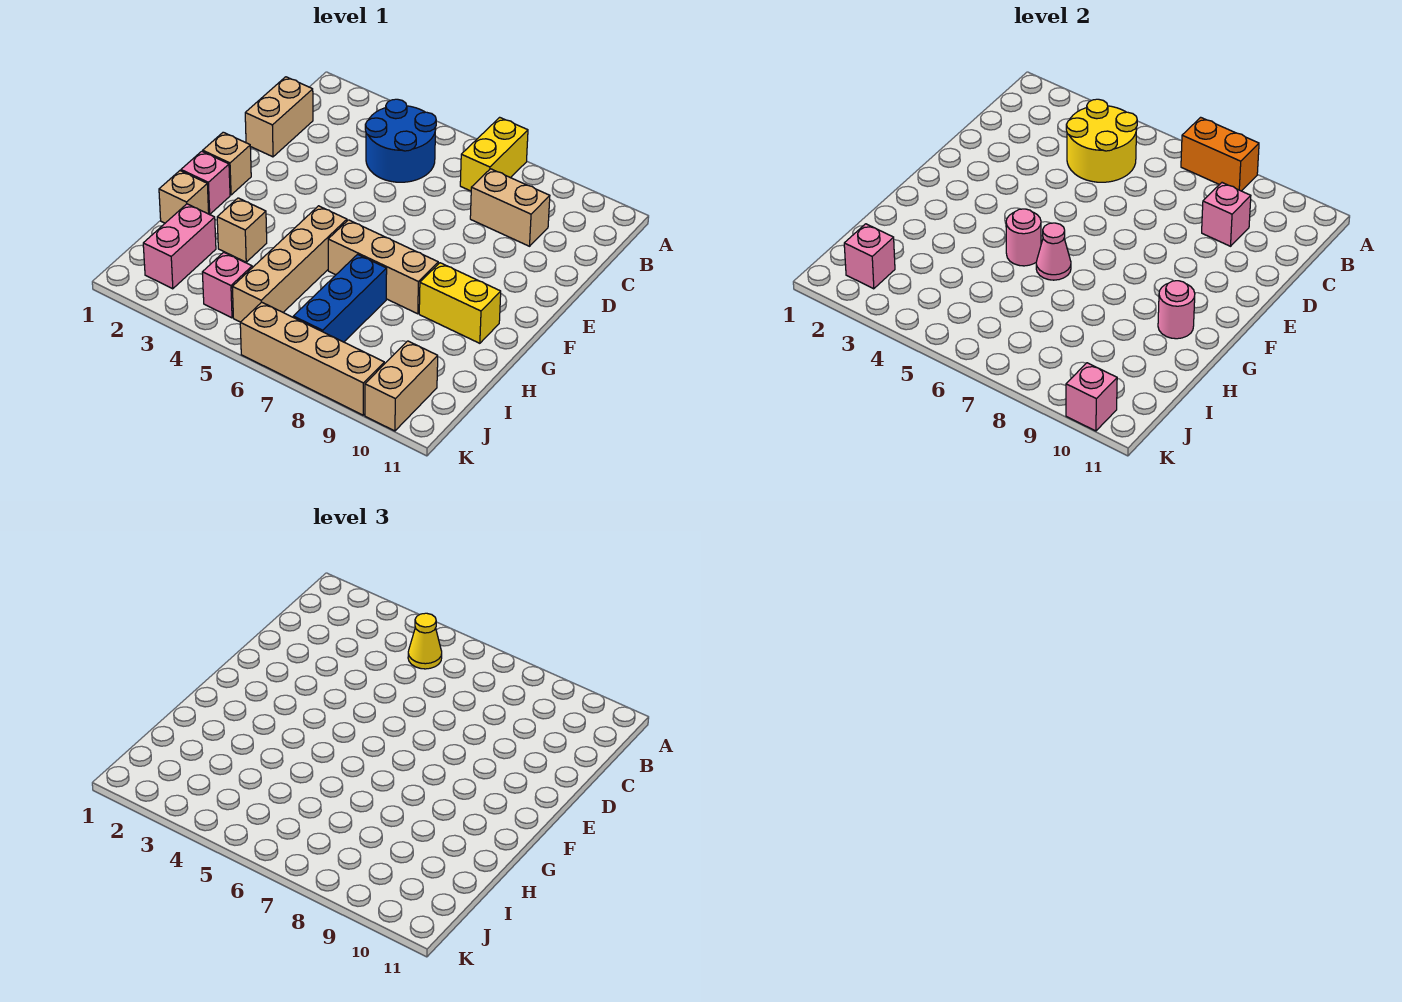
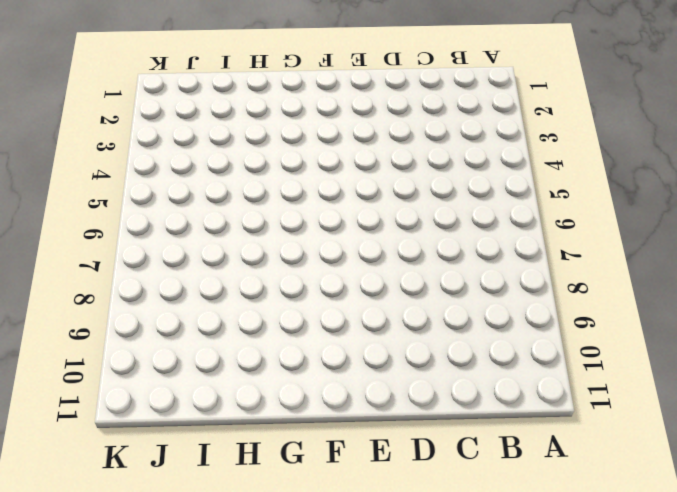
none -> yellow 1x2 brick [460,117,528,191]
none -> blue 2x2 round brick [365,99,436,182]
none -> tan 1x2 brick [245,77,313,157]

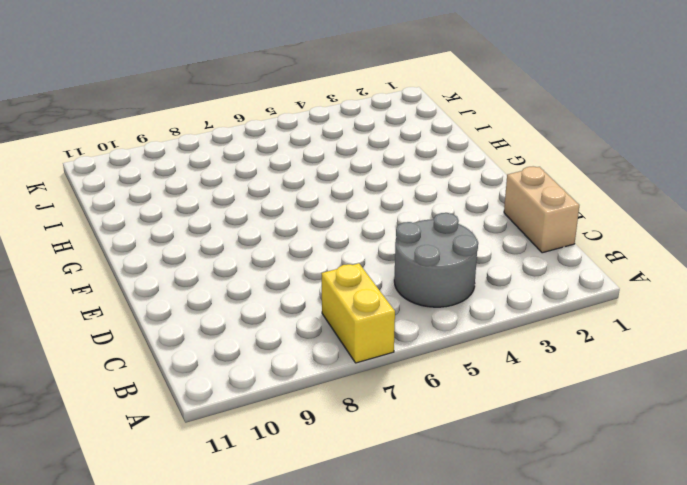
grey 2x2 round brick [394,213,478,307] -> blue 2x2 round brick [365,99,436,182]
none -> tan 1x2 brick [470,169,550,246]
none -> tan 1x1 brick [203,132,251,195]
none -> pink 1x1 brick [181,151,230,214]

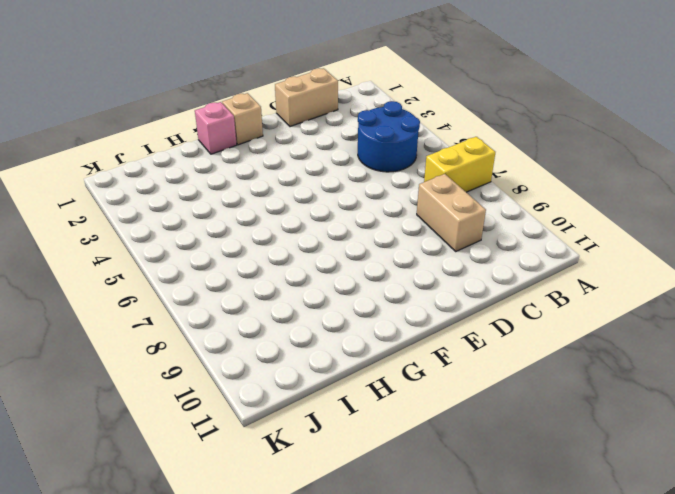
none -> tan 1x4 brick [232,206,347,322]
none -> tan 1x3 brick [328,220,438,314]
none -> yellow 1x2 brick [419,263,501,343]

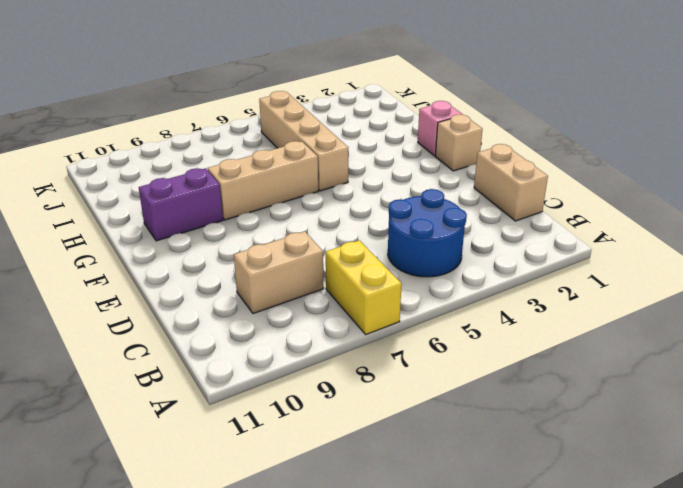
purple 1x2 brick [139,168,223,241] -> yellow 1x2 brick [419,263,501,343]
none -> tan 1x1 brick [159,171,209,223]
none -> tan 1x1 brick [217,198,267,262]
none -> blue 1x3 brick [293,254,387,342]

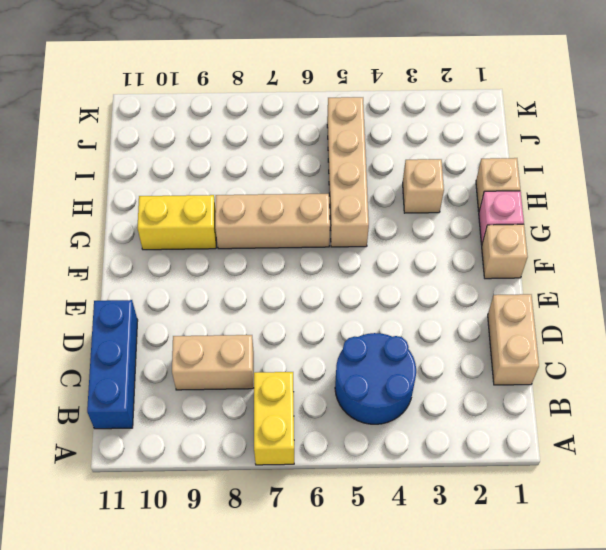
blue 1x3 brick [87,300,138,429] -> blue 1x3 brick moved to [293,254,387,342]
none -> pink 1x2 brick [143,204,216,289]
none -> pink 1x1 brick [202,252,252,318]
none -> tan 1x2 brick [365,341,438,431]

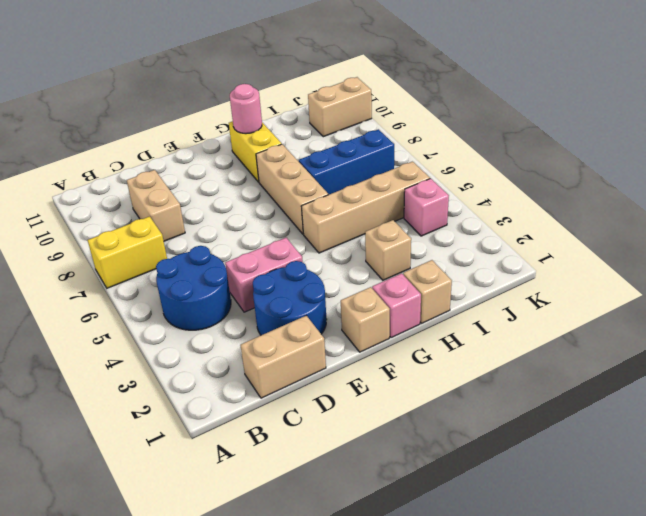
blue 2x2 round brick [253,261,327,335] -> none
pink 1x2 brick [225,238,303,312] -> pink 1x2 brick moved to [143,204,216,289]
none -> tan 1x4 brick [240,302,384,415]
none -> orange 1x2 brick [1181,117,1259,191]
none -> yellow 2x2 round brick [1066,99,1137,182]

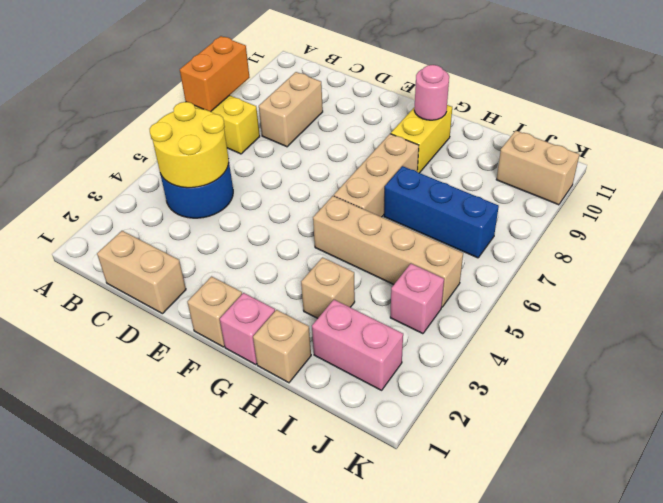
none -> tan 1x4 brick [240,302,384,415]
none -> pink 1x1 brick [1202,183,1251,246]
none -> pink 1x1 round brick [1006,209,1041,266]

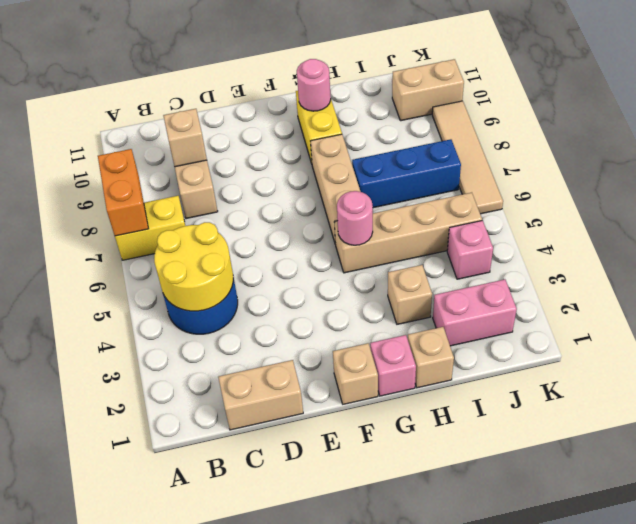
tan 1x1 brick [163,109,207,167] -> pink 1x1 brick [1202,183,1251,246]
tan 1x4 tile [432,101,503,214] -> tan 1x4 brick [240,302,384,415]
none -> pink 1x1 cone [1036,223,1071,280]
none -> pink 1x1 brick [844,224,895,289]
none -> pink 1x1 brick [1066,363,1117,431]

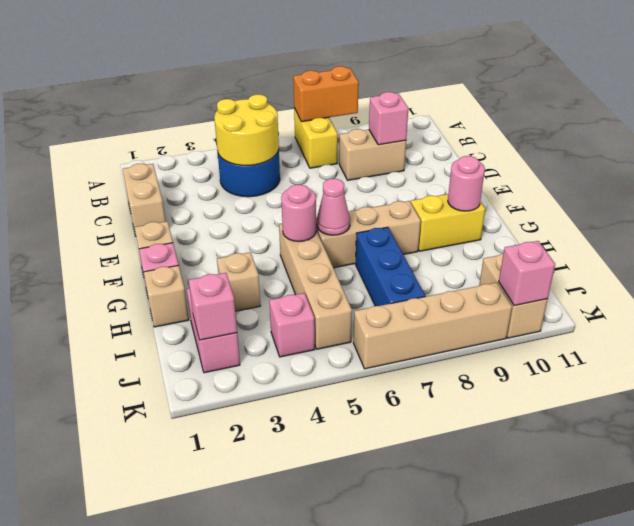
none -> yellow 1x1 cone [408,613,442,669]

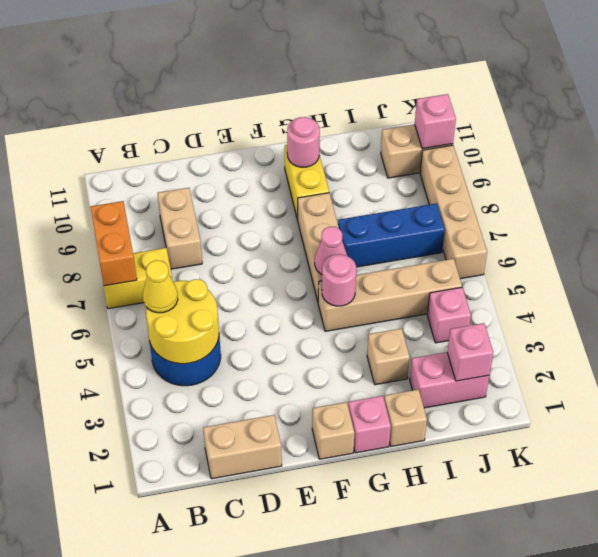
none -> pink 1x1 brick [1202,183,1251,246]

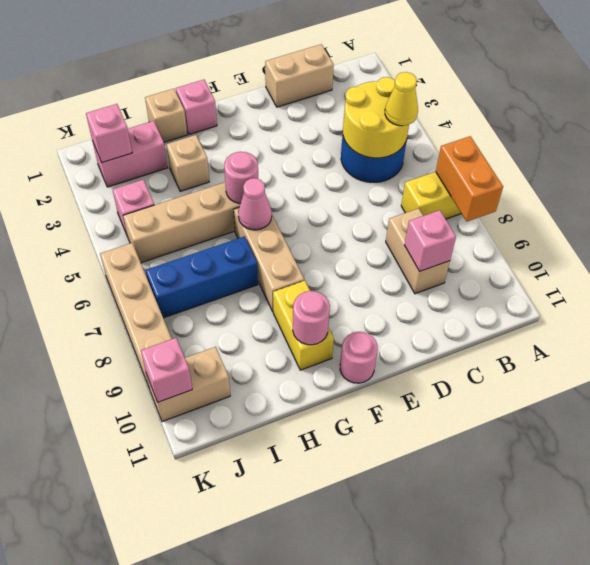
pink 1x1 round brick [340,332,378,383] -> none
none -> tan 1x1 brick [203,132,251,195]

